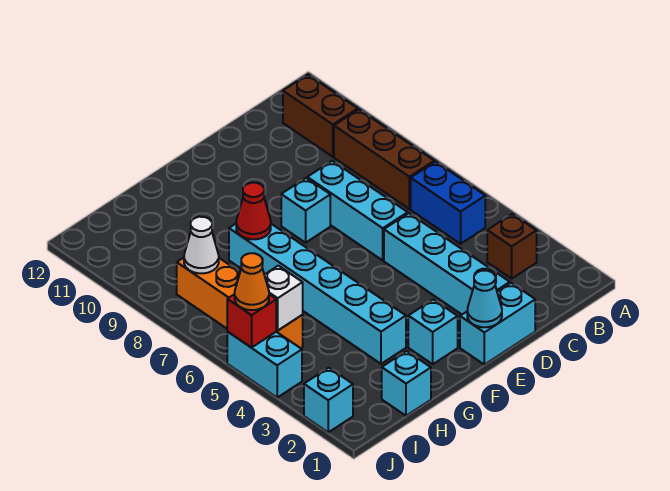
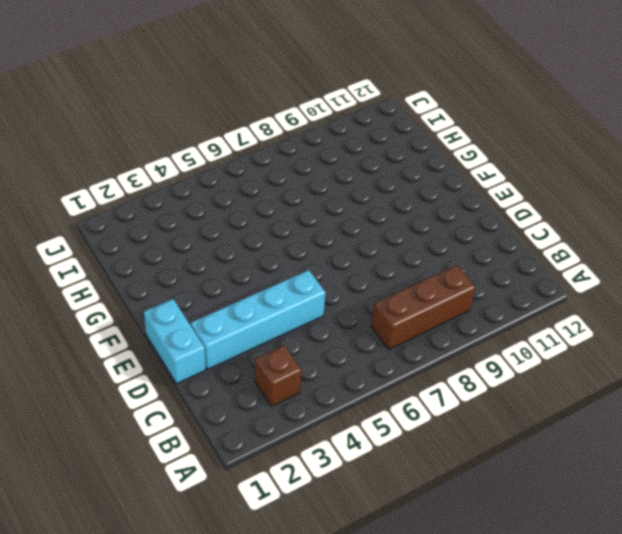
none -> blue 1x2 brick [411,162,485,244]
none -> brown 1x2 brick [283,75,358,157]
none -> cyan 1x3 brick [307,161,408,260]

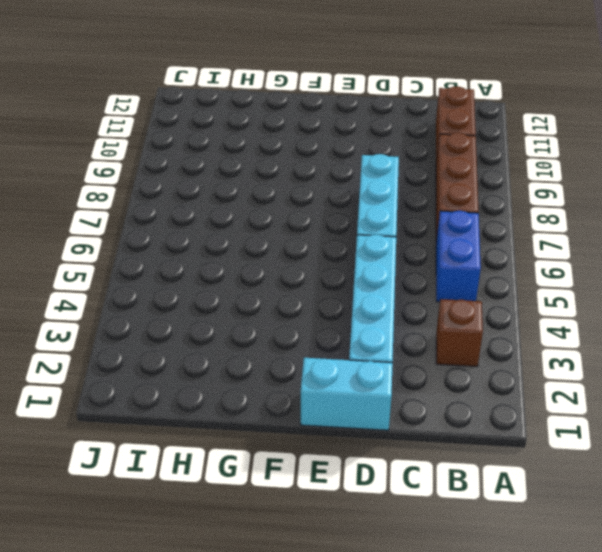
none -> cyan 1x1 brick [281,178,330,243]
none -> cyan 1x1 brick [408,299,458,364]
none -> cyan 1x6 brick [229,224,406,364]

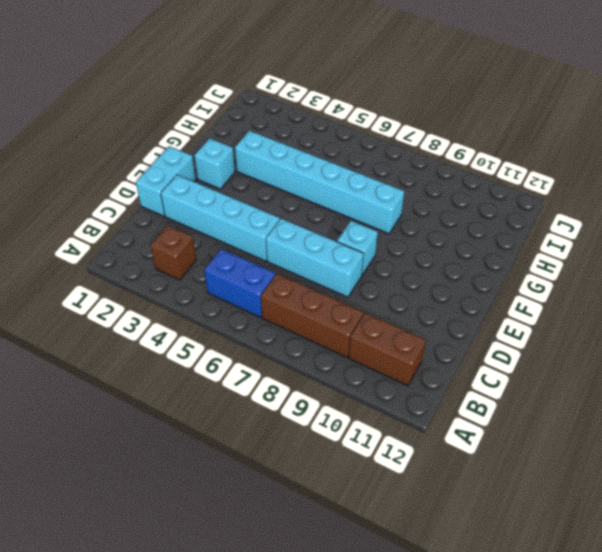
none -> cyan 1x1 brick [382,351,431,416]
none -> orange 1x4 brick [177,258,303,348]
none -> cyan 1x1 brick [304,368,353,432]

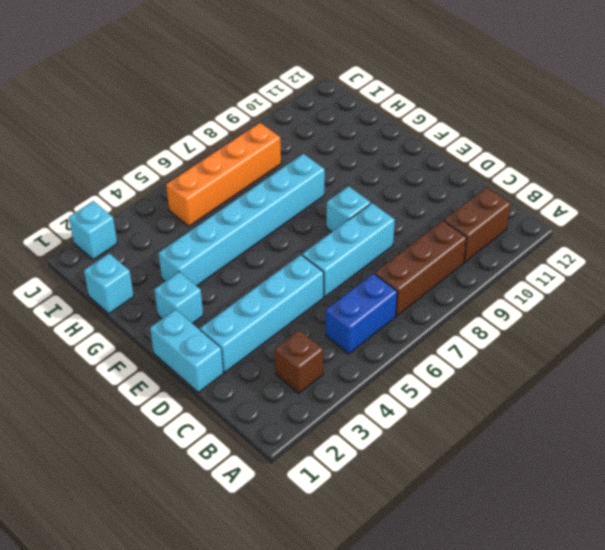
none -> cyan 1x2 brick [227,332,302,397]
none -> cyan 1x1 cone [467,271,502,327]
none -> red 1x1 cone [236,183,271,239]

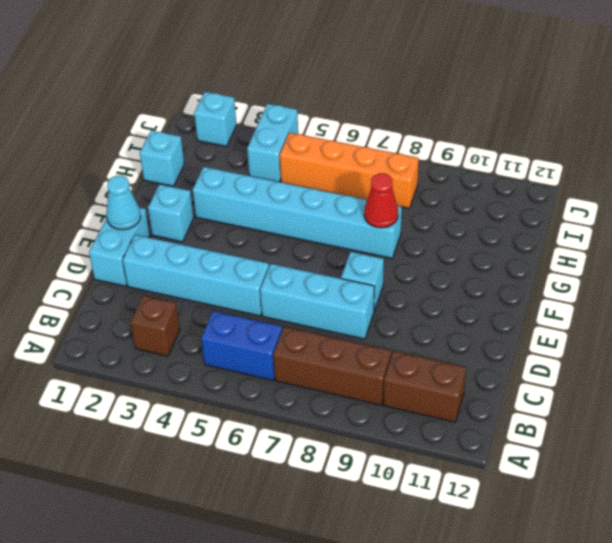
cyan 1x2 brick [247,104,298,182] -> cyan 1x2 brick turned to [227,332,302,397]
none -> white 1x1 brick [265,266,303,331]
none -> white 1x1 cone [184,217,219,273]
none -> red 1x1 brick [227,294,276,348]

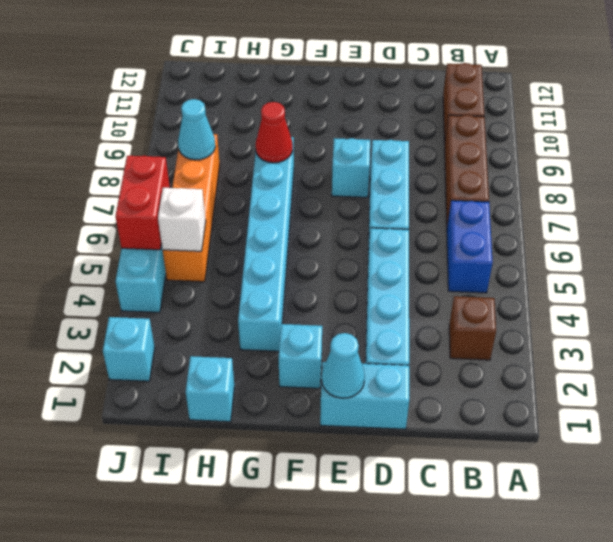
cyan 1x1 cone [178,99,215,160] -> white 1x1 cone [184,217,219,273]
red 1x2 brick [115,156,170,250] -> red 1x1 brick [227,294,276,348]
none -> orange 1x1 cone [235,253,269,310]

